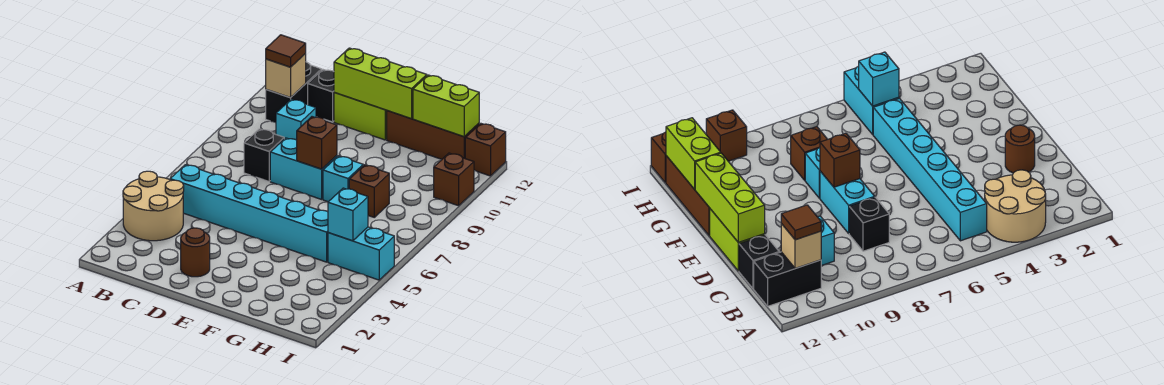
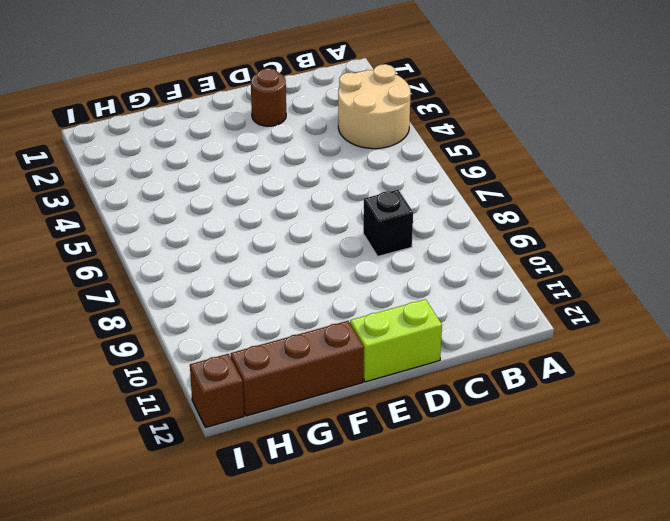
none -> cyan 1x6 brick [170,165,328,262]
none -> black 1x2 brick [266,62,322,123]
none -> cyan 1x1 brick [276,99,316,140]

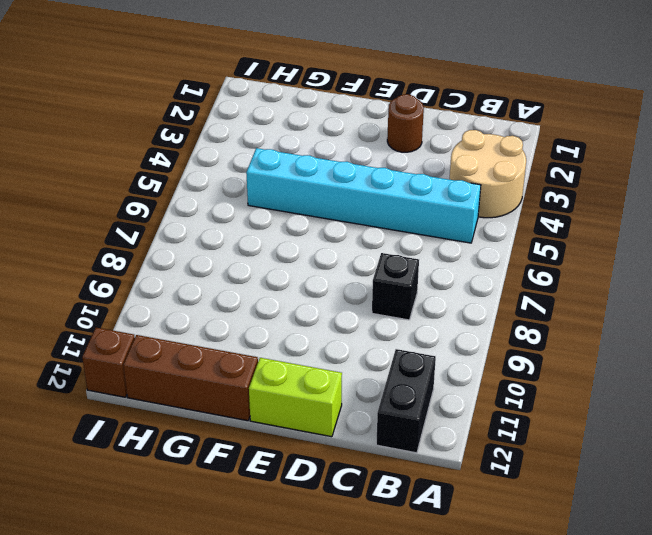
none -> cyan 1x1 brick [276,99,316,140]
none -> black 1x1 brick [308,70,334,122]
none -> cyan 1x2 brick [270,138,337,199]

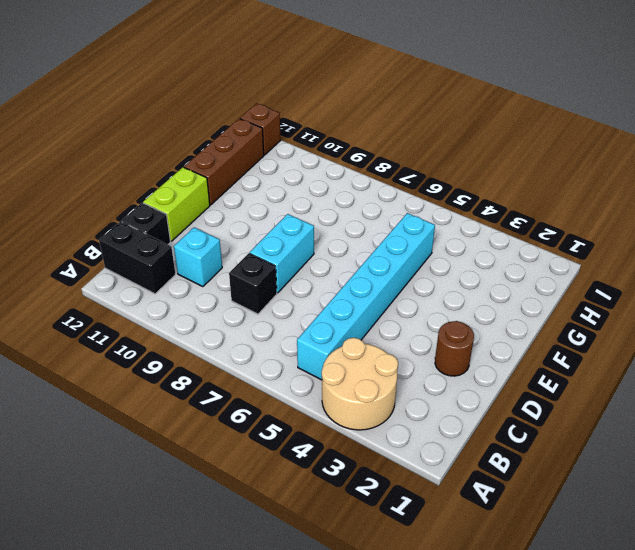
none -> cyan 1x1 brick [323,156,363,202]
none -> brown 1x1 brick [349,165,389,217]
none -> cyan 1x2 brick [328,227,394,280]

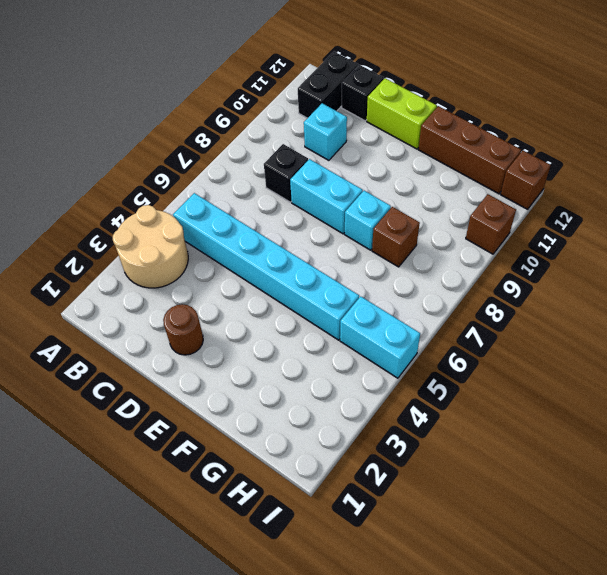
none -> tan 1x1 brick [266,54,306,98]
none -> lime 1x3 brick [334,48,427,119]
none -> brown 1x1 brick [297,117,337,169]

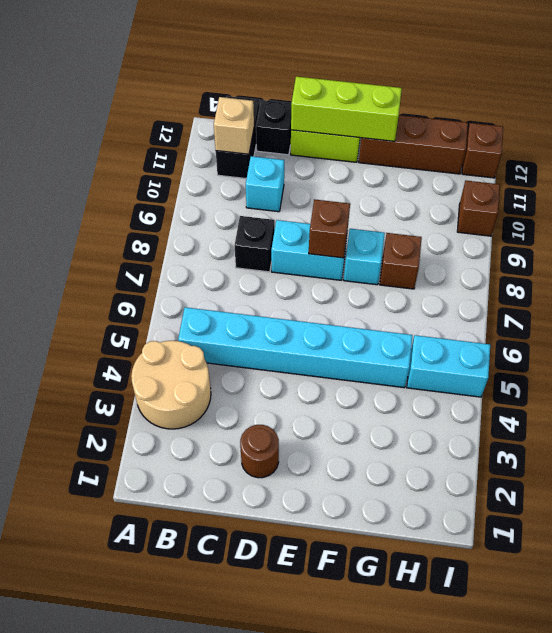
none -> lime 1x2 brick [413,75,479,137]
none -> cyan 1x1 brick [328,188,368,241]
none -> brown 1x1 tile [266,35,306,67]

